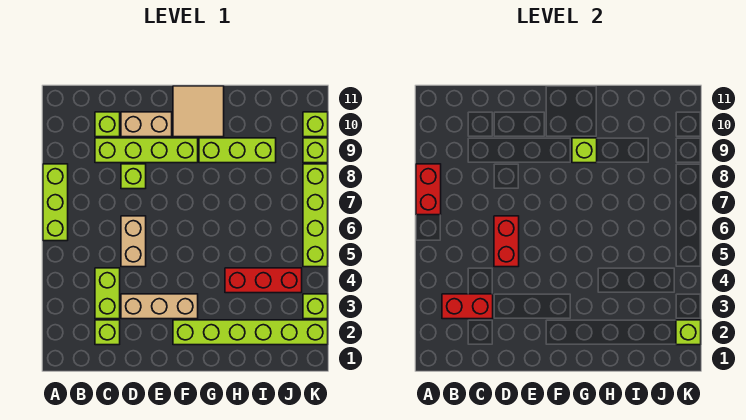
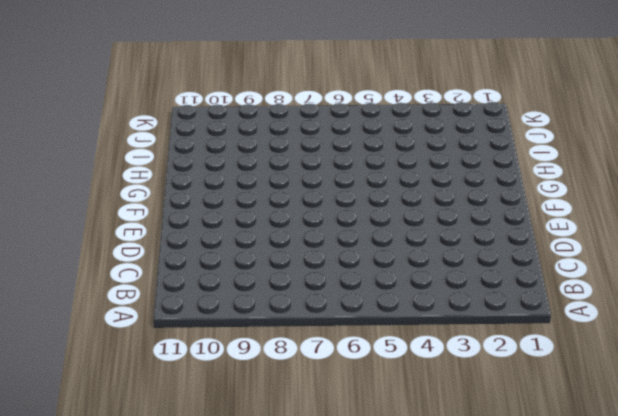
none -> lime 1x3 brick [43,164,68,241]
none -> lime 1x1 brick [95,320,120,345]
none -> lime 1x2 brick [95,268,120,319]

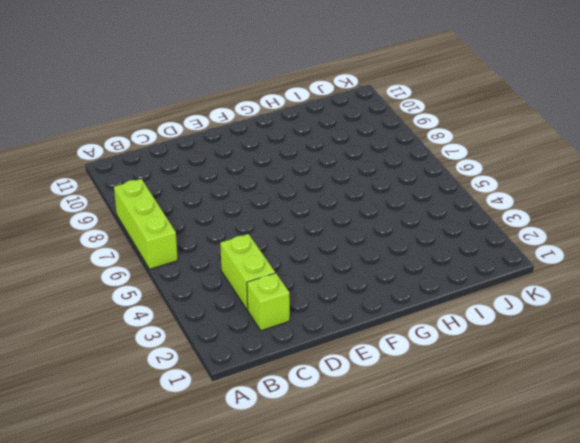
none -> lime 1x4 brick [95,138,198,163]
none -> lime 1x1 brick [95,112,120,137]
none -> tan 1x3 brick [121,294,198,319]

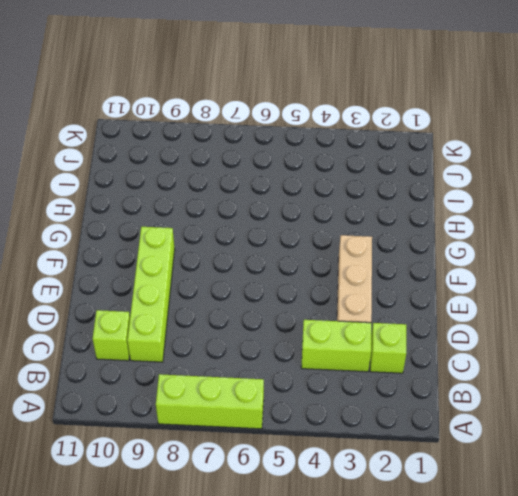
none -> tan 1x2 brick [121,216,146,267]
none -> lime 1x1 brick [121,164,146,189]
none -> tan 1x2 brick [121,112,172,137]

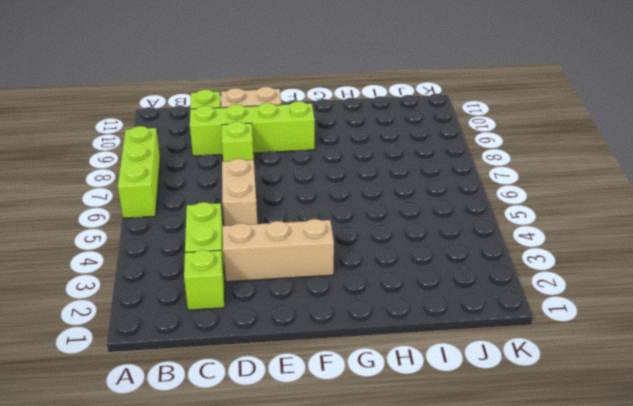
none -> lime 1x6 brick [173,320,328,345]
none -> tan 2x2 tile [173,86,224,137]
none -> lime 1x3 brick [199,138,276,163]

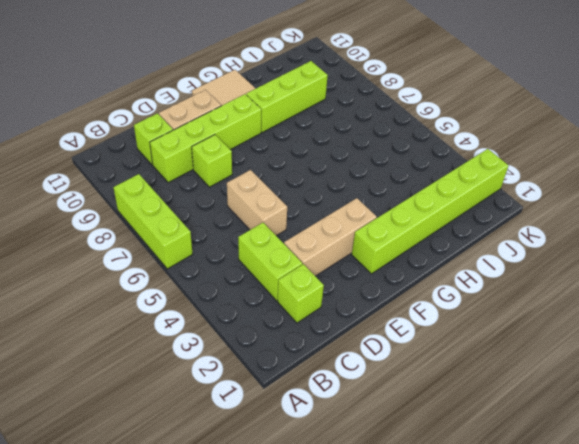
none -> red 1x3 brick [225,268,302,293]
none -> lime 1x1 brick [303,294,328,319]
none -> lime 1x4 brick [303,164,328,267]

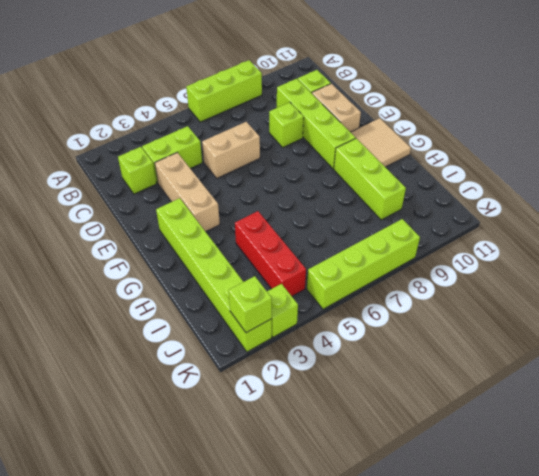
none -> lime 1x1 brick [303,138,328,163]
none -> lime 1x1 brick [303,112,328,137]
none -> red 1x2 brick [416,164,441,215]

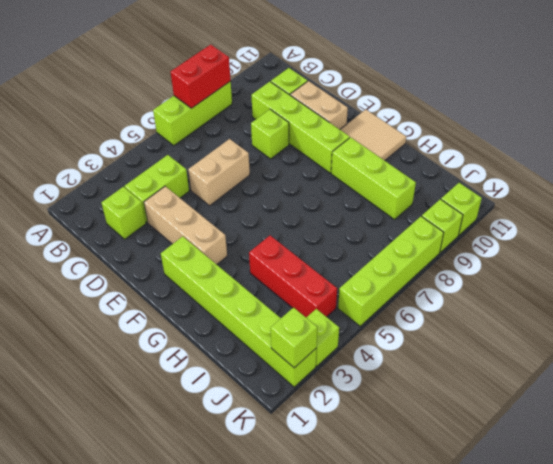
none -> red 1x2 brick [442,294,493,319]
none -> red 1x2 brick [494,216,519,267]
none -> lime 1x1 brick [572,138,597,163]

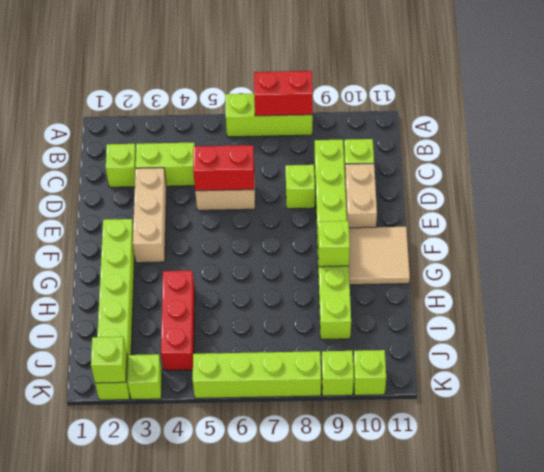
none -> red 1x2 brick [442,294,493,319]

